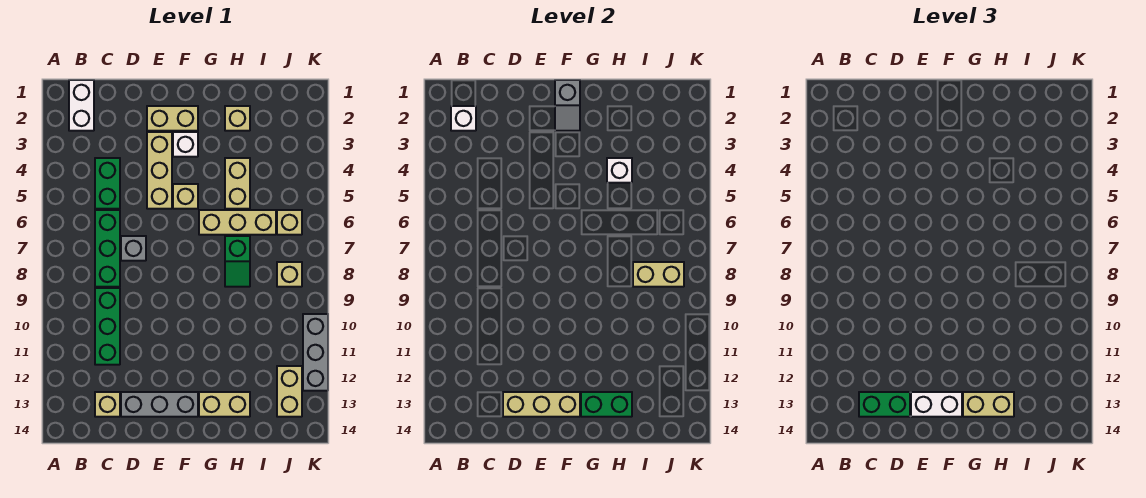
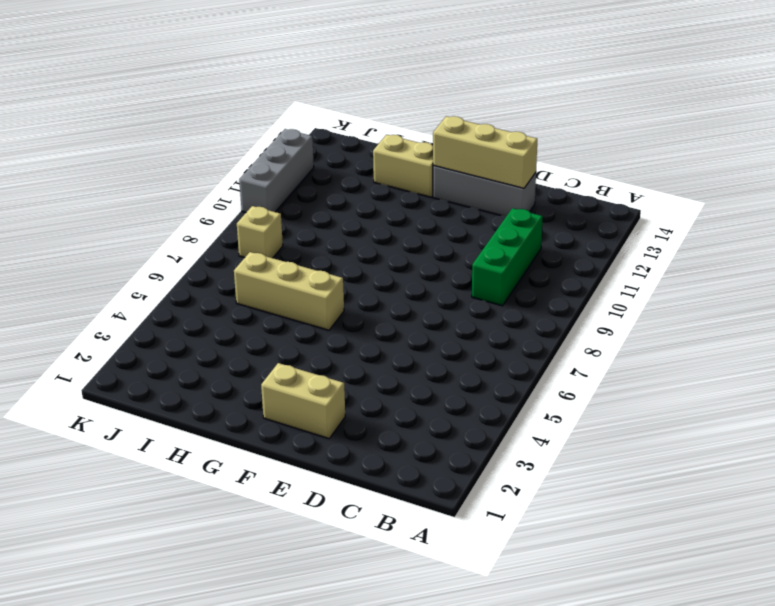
none -> white 1x2 brick [69,80,94,131]
none -> green 1x2 brick [95,158,120,209]
none -> green 1x3 brick [95,210,120,287]

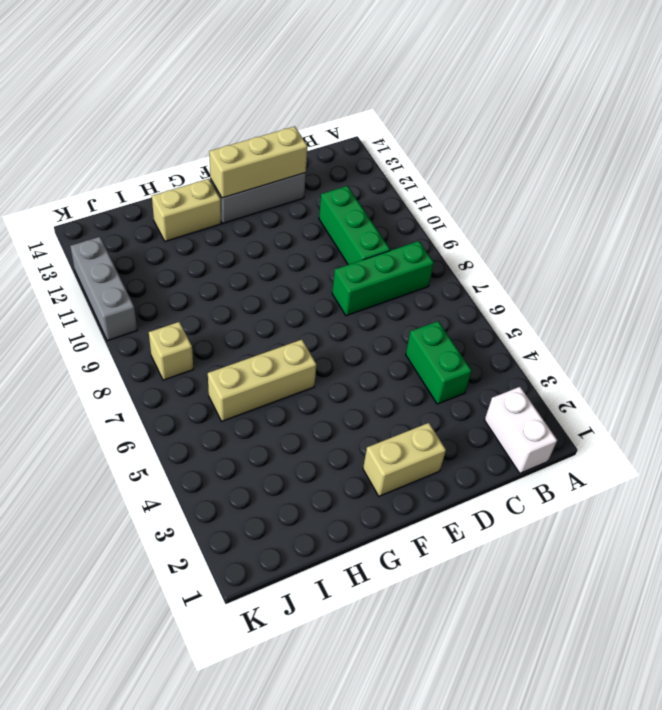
green 1x3 brick [332,241,434,316] -> green 1x3 brick turned to [95,210,120,287]
none -> tan 1x1 brick [95,392,120,417]
none -> grey 1x1 brick [121,236,146,261]
none -> tan 1x3 brick [147,132,172,209]

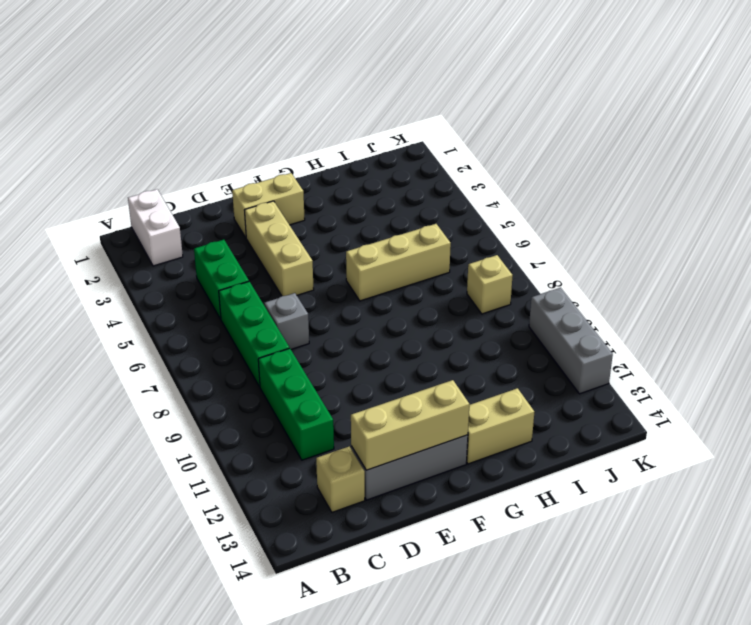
none -> white 1x1 brick [173,132,198,157]
none -> tan 1x1 brick [173,184,198,209]
none -> tan 1x1 brick [225,106,250,131]

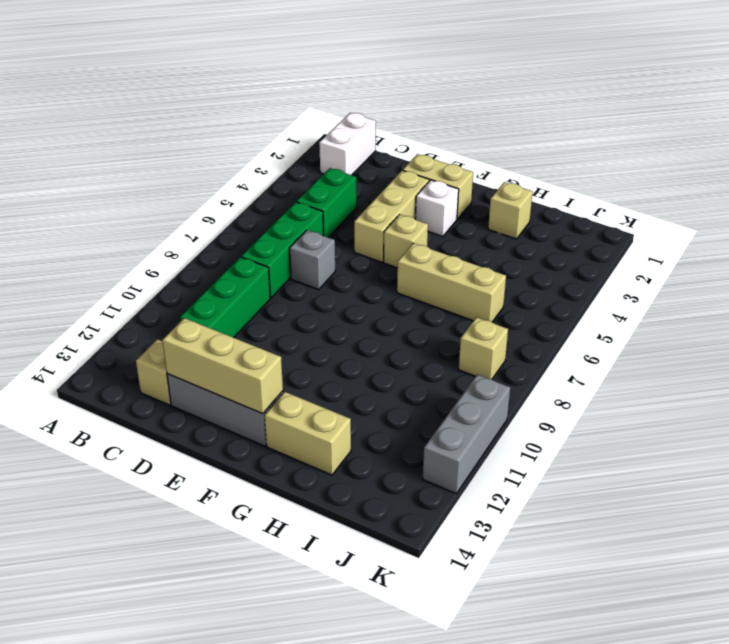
none -> tan 1x2 brick [225,158,250,209]
none -> green 1x2 slope [225,236,250,287]
none -> tan 1x1 brick [277,210,302,235]

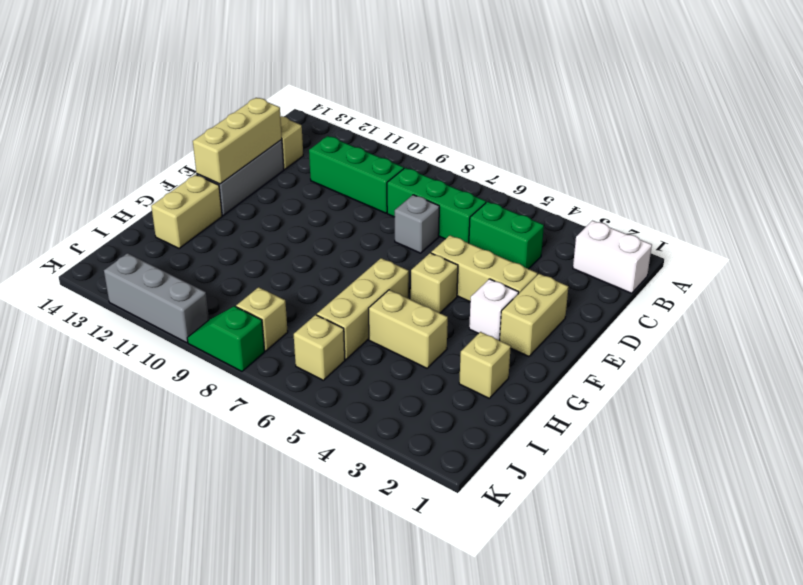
green 1x2 slope [187,306,265,371] -> green 1x2 slope moved to [225,236,250,287]
none -> tan 1x2 brick [277,366,302,417]
none -> white 1x1 brick [451,106,476,131]
none -> grey 1x2 slope [555,80,580,131]

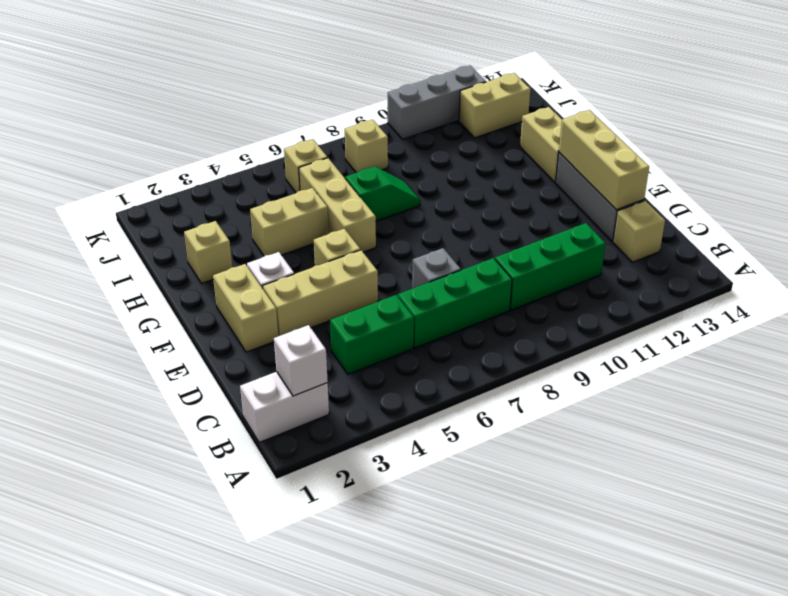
none -> grey 1x2 slope [555,80,580,131]
none -> green 1x2 brick [581,392,632,417]
none -> white 1x1 brick [607,158,632,183]

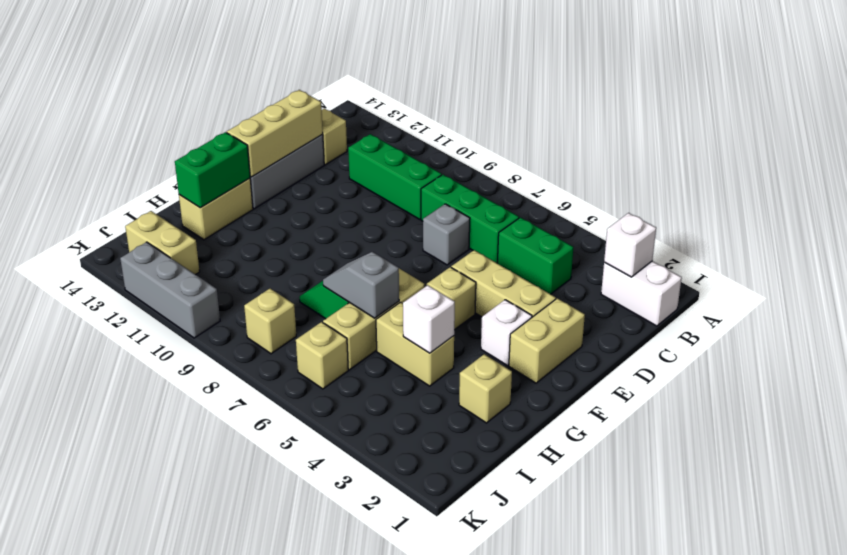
grey 1x2 slope [323,252,399,318] -> grey 1x2 slope moved to [555,80,580,131]
none -> tan 1x2 brick [633,262,684,287]
none -> green 1x2 brick [859,392,910,417]
none -> white 1x2 brick [911,392,962,417]

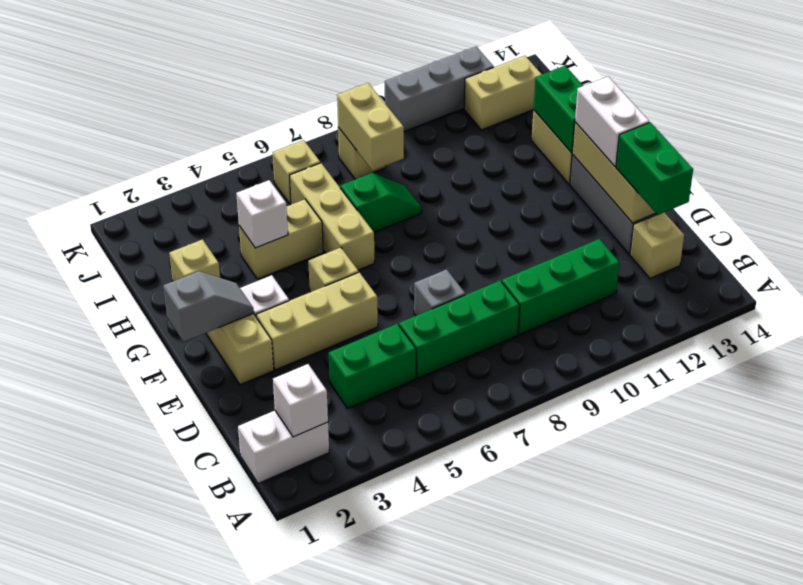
none -> tan 1x2 brick [963,392,1014,417]

